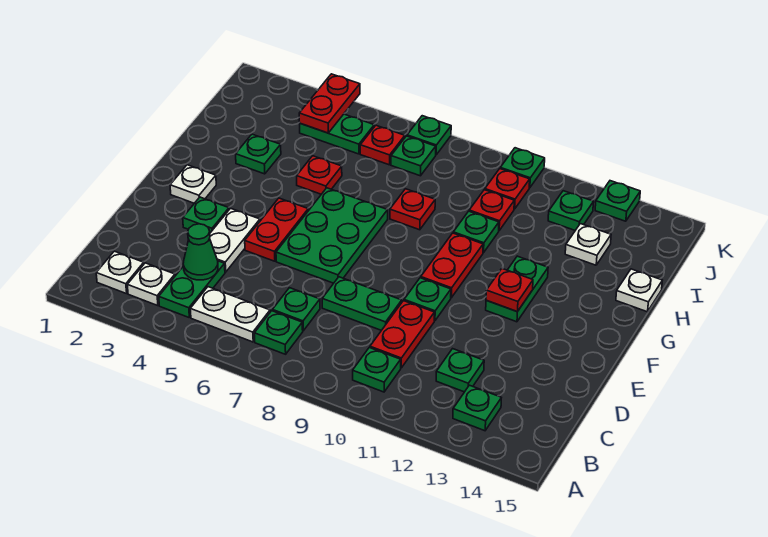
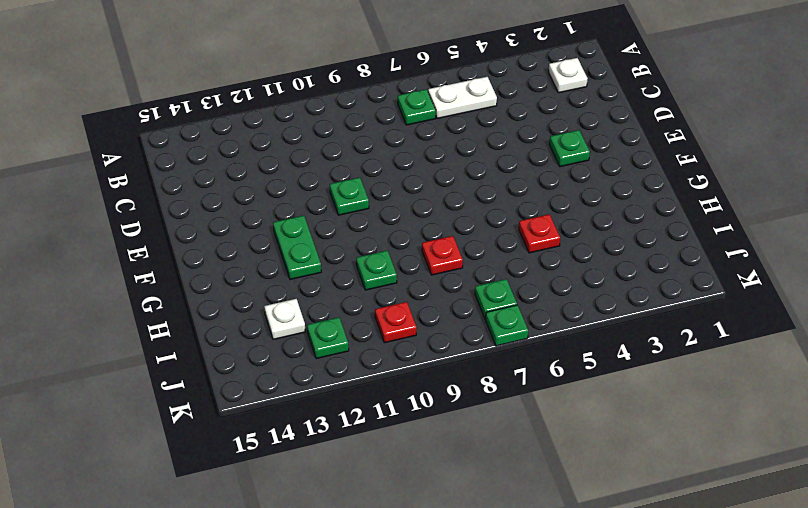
none -> white 1x1 plate [127,263,175,306]
none -> green 1x2 plate [159,261,225,317]
none -> green 1x1 plate [353,348,401,392]
none -> green 1x1 plate [453,385,501,431]

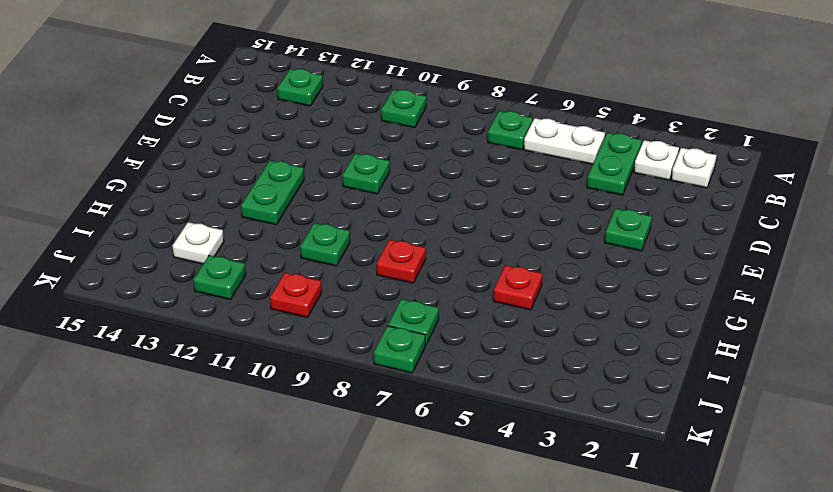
none -> green 1x1 plate [272,288,320,331]
none -> red 1x2 plate [370,301,434,368]
none -> green 1x1 plate [436,349,484,392]
none -> white 1x2 plate [210,208,260,272]

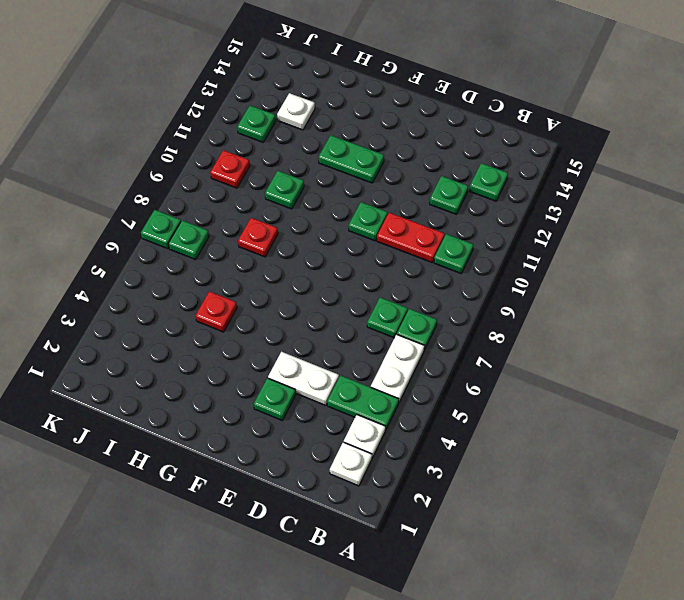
none -> green 1x2 plate [322,277,402,330]
none -> red 1x2 plate [245,198,308,261]
none -> green 2x3 plate [276,188,388,283]
none -> white 1x1 plate [170,165,216,203]

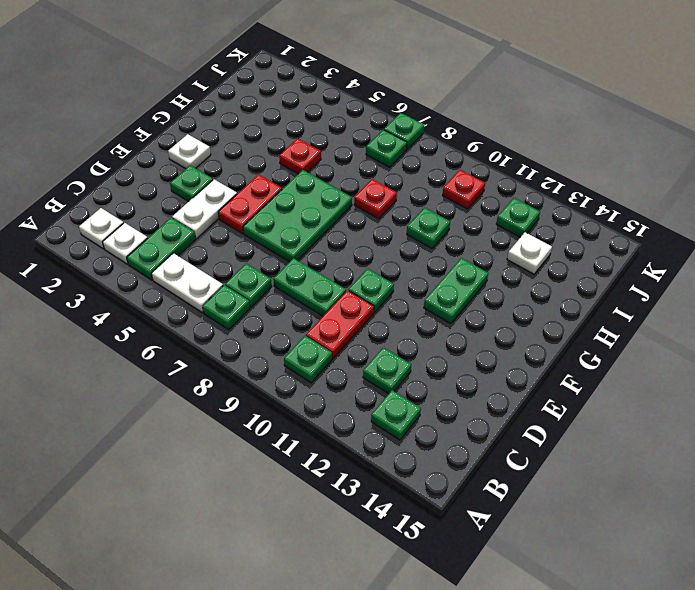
none -> red 1x2 plate [421,233,483,298]
none -> green 1x1 plate [236,134,281,174]
none -> white 1x1 plate [616,269,662,312]
none -> red 1x1 plate [469,190,514,230]

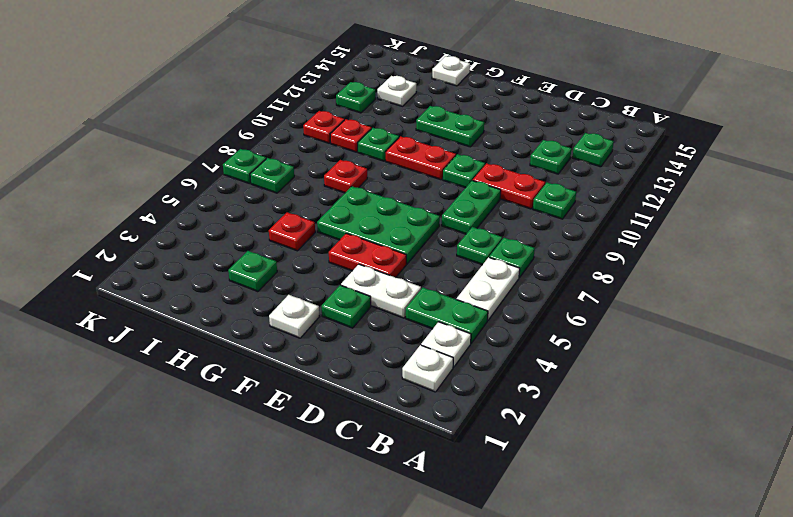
none -> green 1x2 plate [300,114,374,154]
none -> red 1x1 plate [360,125,405,165]
none -> green 1x1 plate [500,148,545,188]
none -> green 1x1 plate [595,181,640,221]

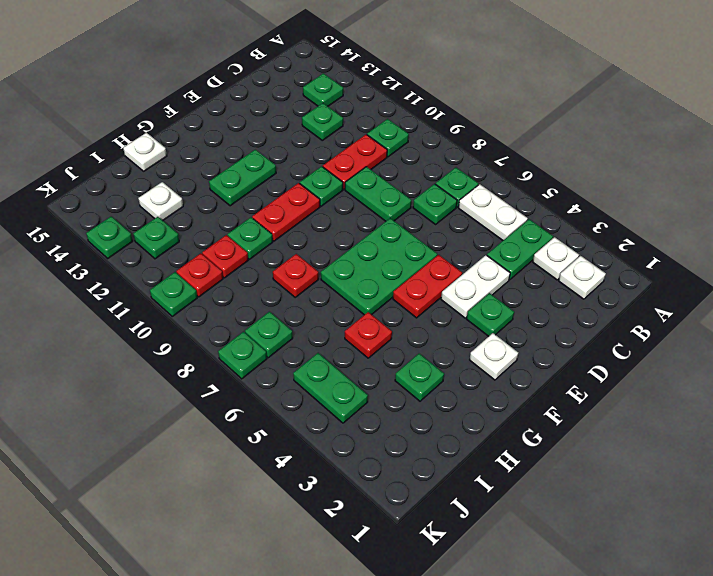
none -> red 1x1 plate [360,125,405,165]
none -> green 1x1 cone [183,224,218,280]
none -> red 1x1 plate [486,269,533,312]
none -> red 1x2 plate [299,74,360,133]

